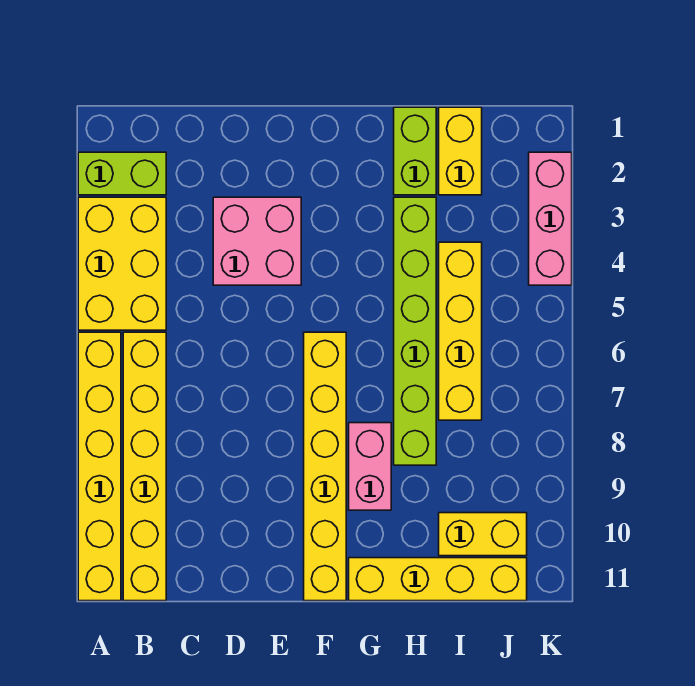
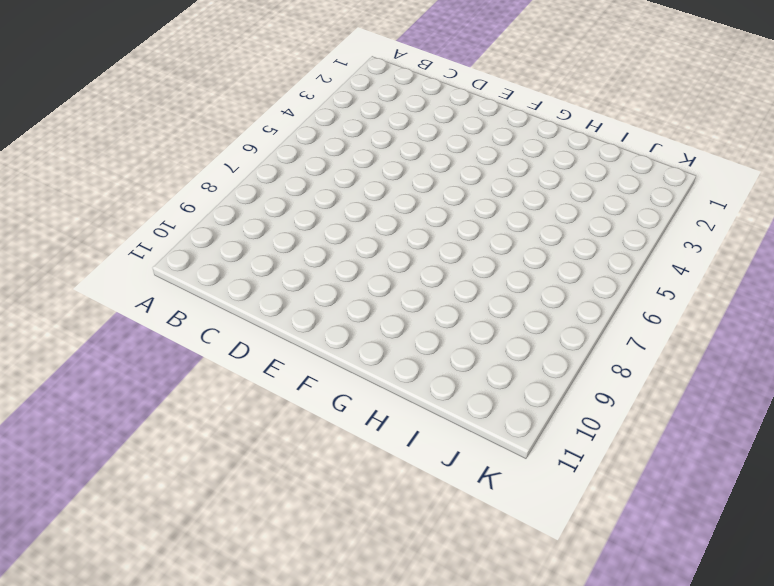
none -> lime 1x2 brick [78,152,166,195]
none -> yellow 2x3 brick [78,197,166,330]
none -> yellow 1x6 brick [78,332,121,601]

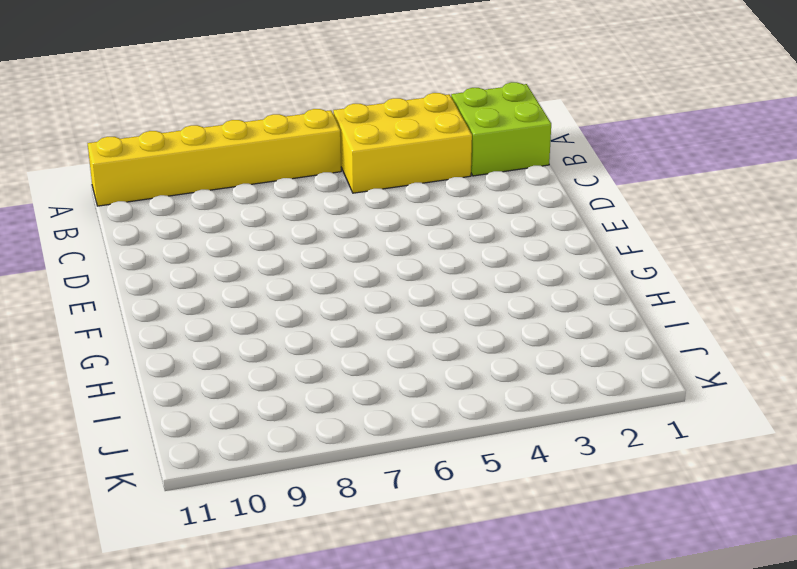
lime 2x2 brick [451,82,551,176] -> lime 1x2 brick [78,152,166,195]
none -> yellow 1x6 brick [123,332,166,601]
none -> pink 2x2 brick [213,197,301,285]
none -> yellow 1x6 brick [304,332,346,601]

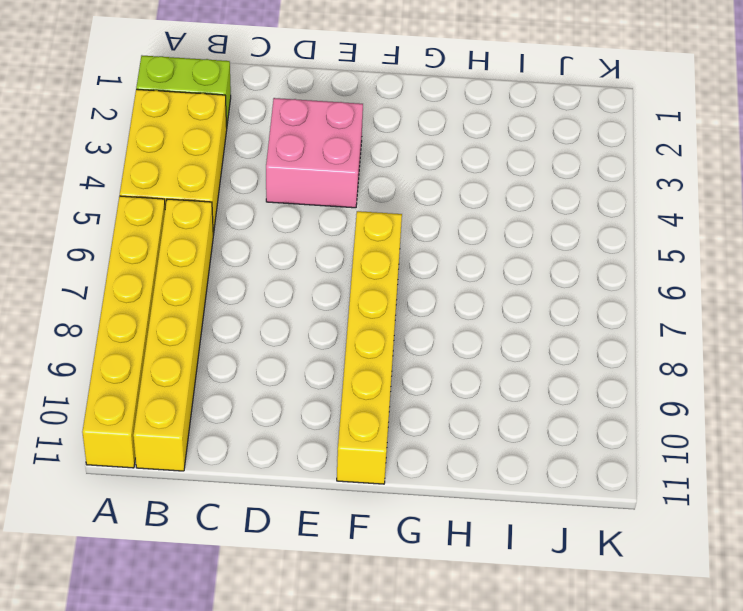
none -> pink 1x2 brick [349,423,391,510]
none -> yellow 1x4 brick [349,558,527,601]
none -> lime 1x2 brick [394,107,436,195]

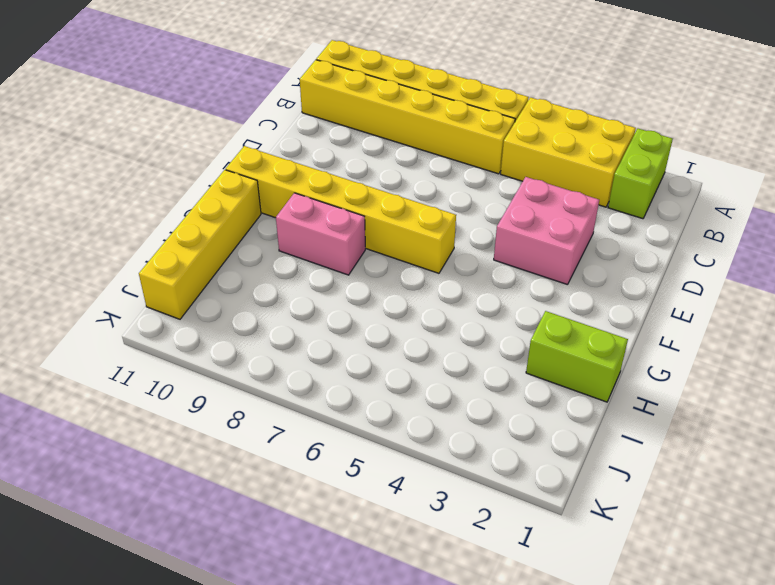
none -> lime 1x6 brick [394,197,436,465]
none -> yellow 1x2 brick [439,107,482,195]
none -> yellow 1x4 brick [439,242,482,420]

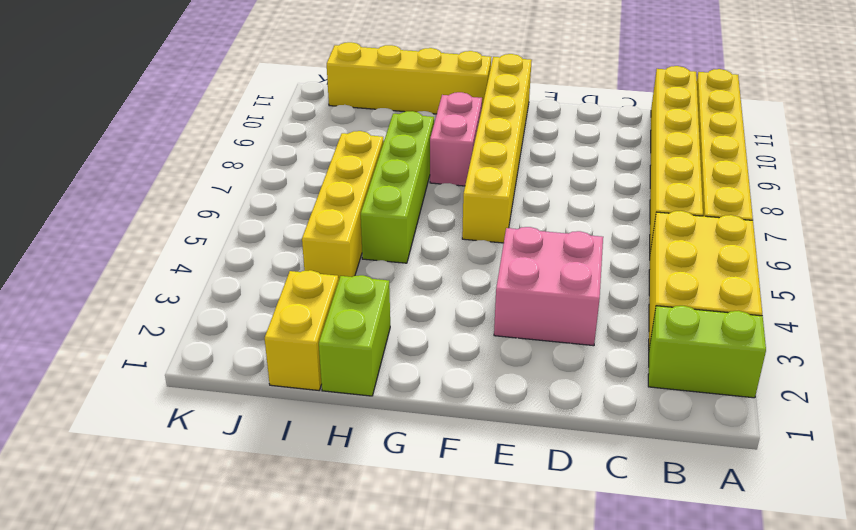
lime 1x4 brick [361,111,434,263] -> lime 1x6 brick [394,197,436,465]
none -> yellow 1x2 brick [439,513,527,556]
none -> pink 1x3 brick [529,152,572,285]

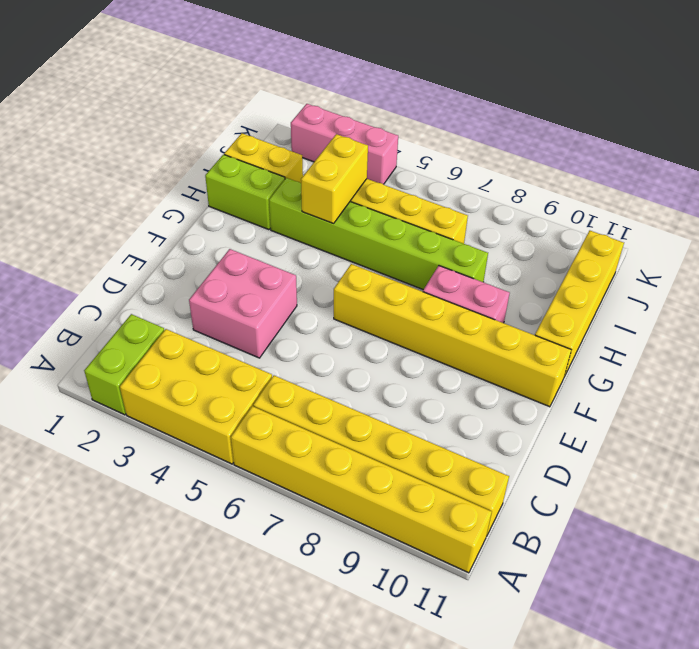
yellow 1x2 brick [301,134,368,223] -> yellow 1x2 brick moved to [439,513,527,556]

